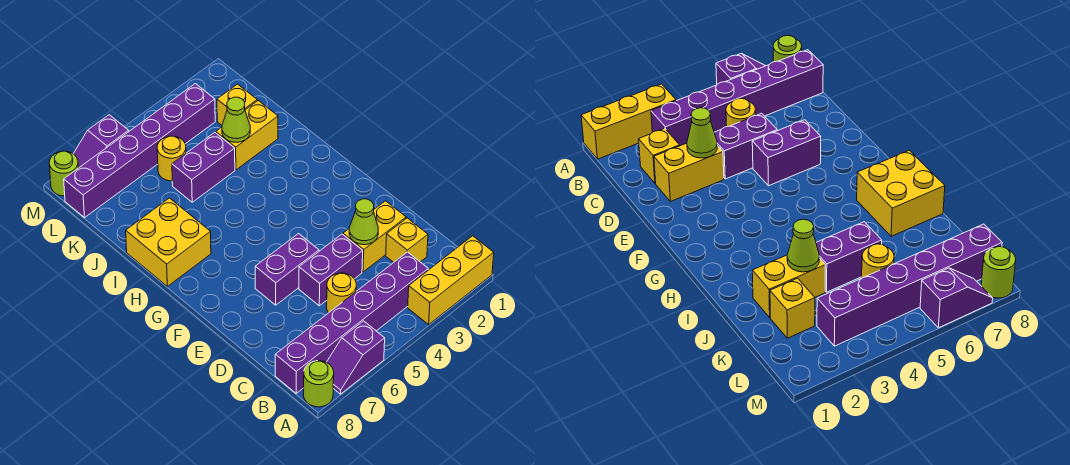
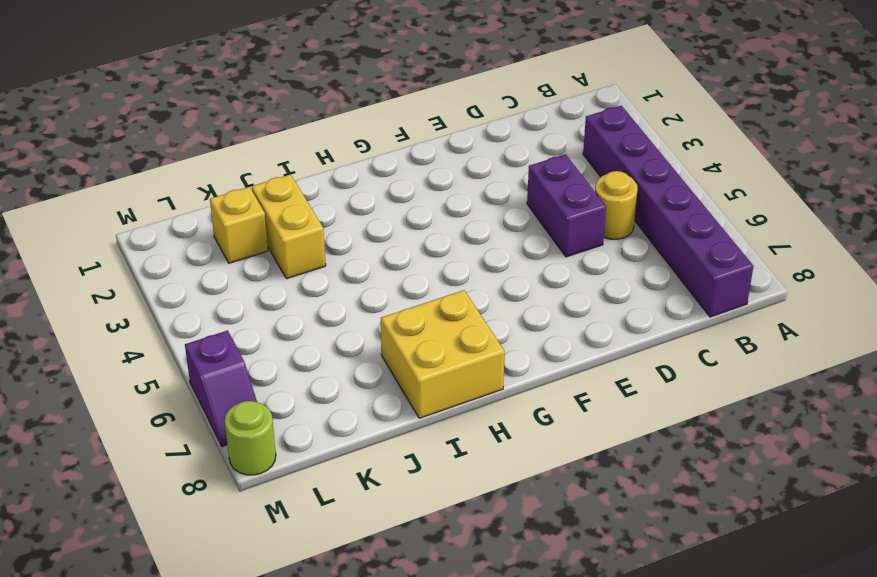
none -> yellow 1x3 brick [408,236,494,324]
none -> purple 1x2 slope [327,321,385,394]
none -> lime 1x1 round brick [304,361,334,407]

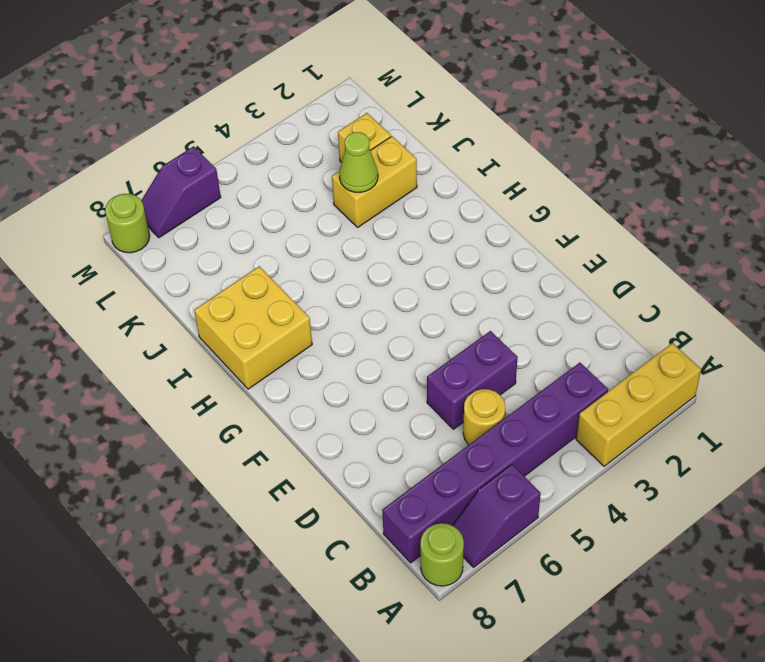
none -> yellow 1x1 brick [386,218,428,262]
none -> yellow 1x2 brick [343,201,406,272]
none -> purple 1x2 brick [255,234,319,305]

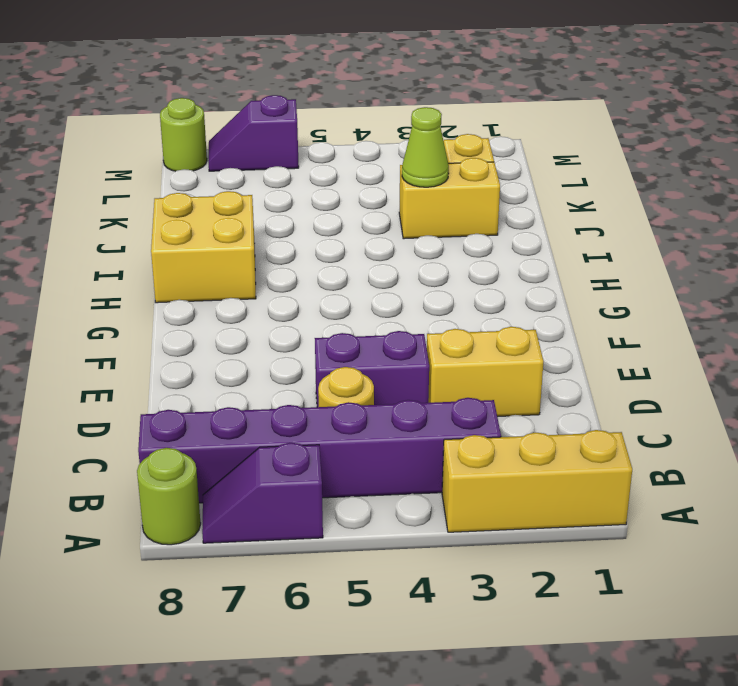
none -> yellow 1x1 brick [386,218,428,262]
none -> purple 1x2 brick [255,234,319,305]
none -> purple 1x2 brick [172,132,235,202]

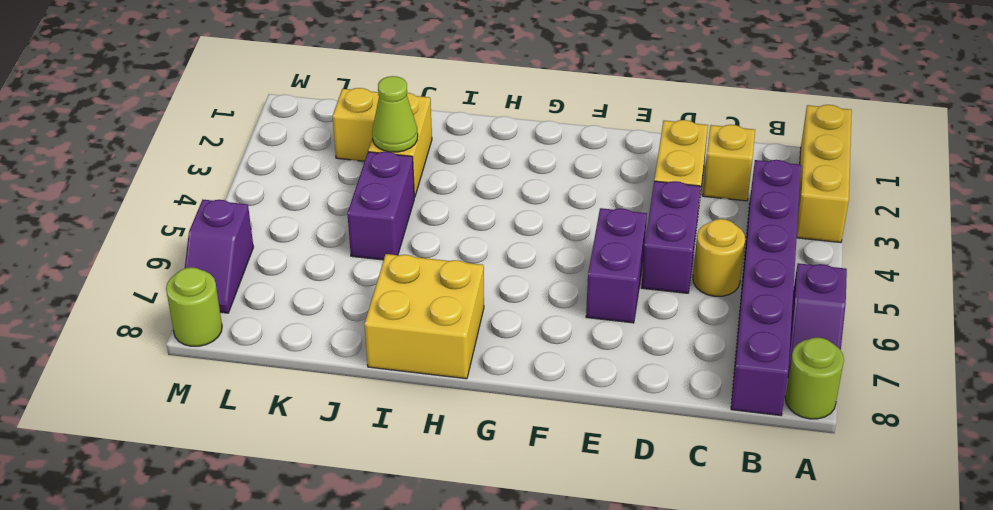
none -> yellow 1x1 round brick [157,136,186,181]
none -> purple 1x6 brick [64,84,215,218]
none -> lime 1x1 cone [349,199,378,245]

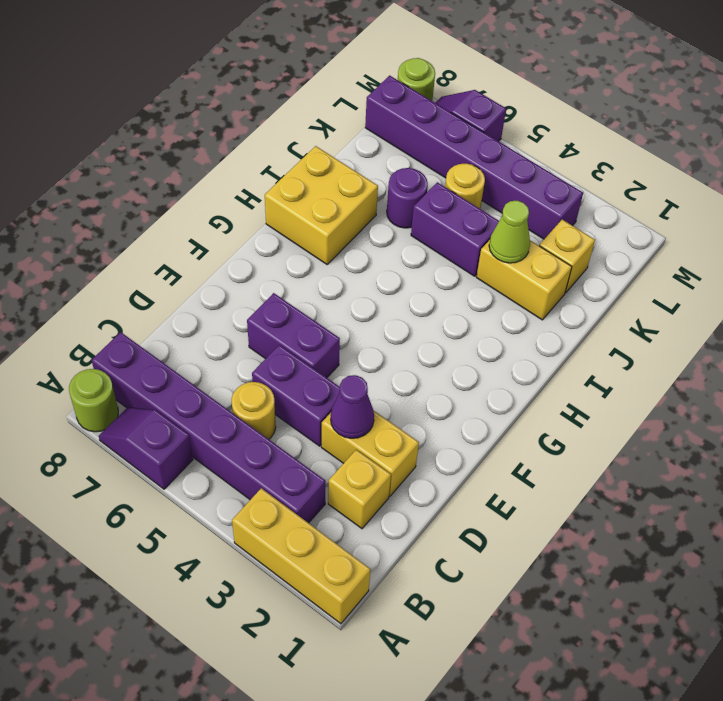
purple 1x1 cone [331,375,374,438] -> lime 1x1 cone [349,199,378,245]
purple 1x1 round brick [387,168,428,228] -> none

